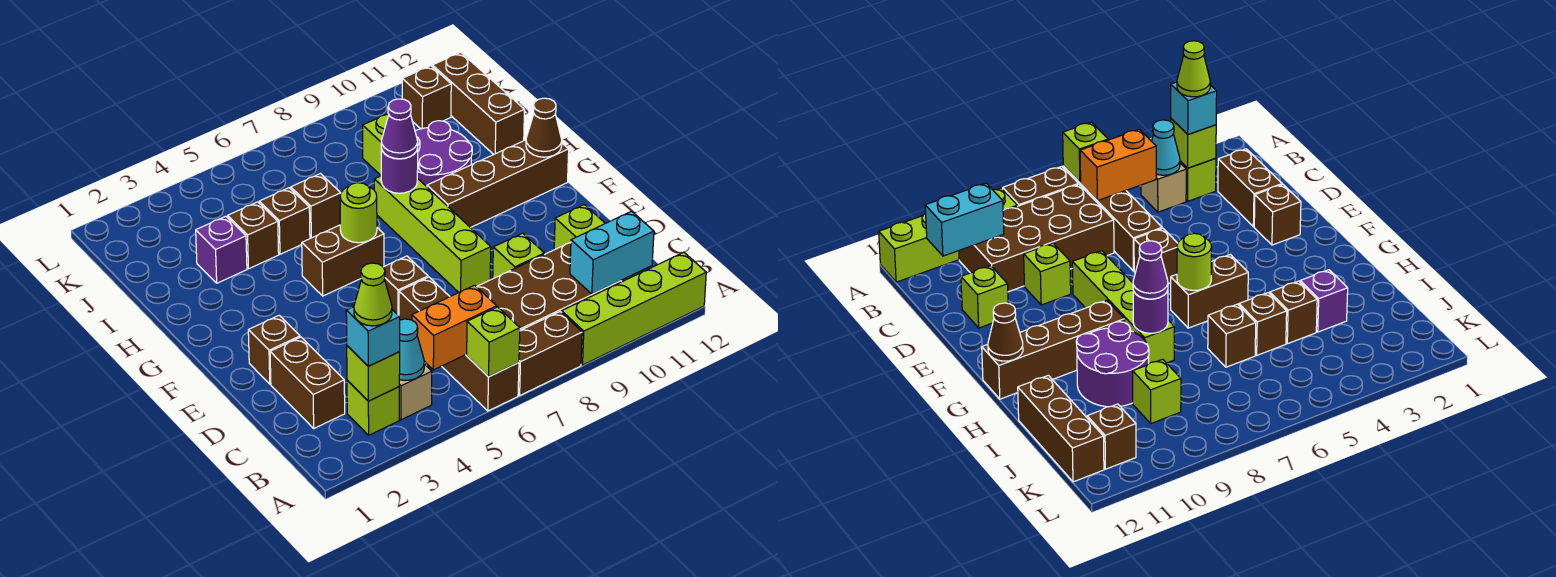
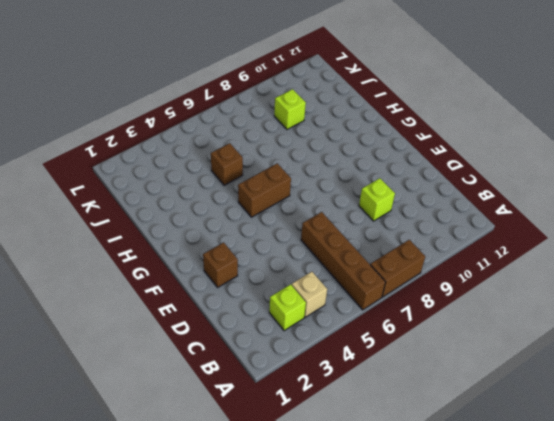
none -> lime 1x4 brick [562,252,706,365]
none -> brown 2x4 brick [477,242,621,331]
none -> brown 1x2 brick [270,337,345,428]
none -> lime 1x1 brick [554,205,605,250]

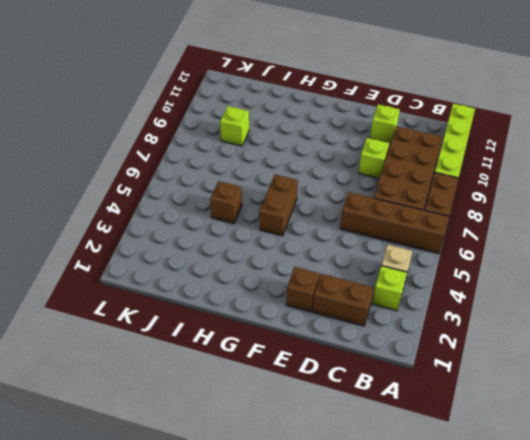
none -> brown 1x1 brick [383,256,428,315]
none -> lime 1x4 brick [374,176,491,292]
none -> brown 1x4 brick [427,140,569,228]
none -> purple 2x2 round brick [415,121,472,187]

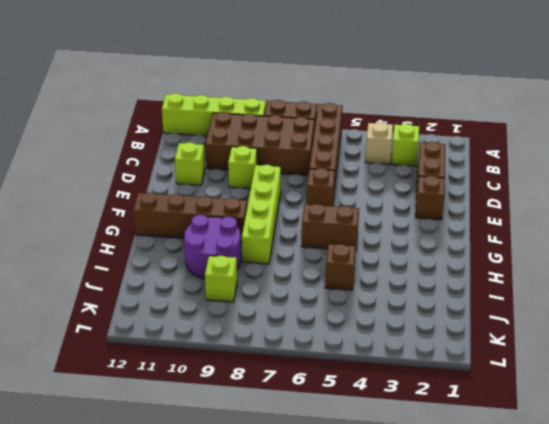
none -> purple 1x1 brick [196,216,247,283]
none -> brown 1x1 brick [228,202,279,269]
none -> brown 1x1 brick [291,174,341,238]
none -> brown 1x3 brick [432,52,525,154]

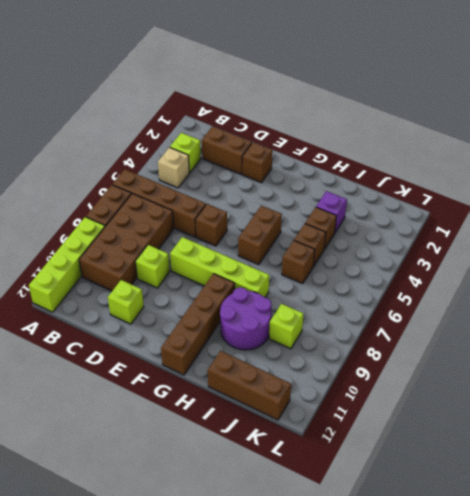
none -> brown 1x1 brick [402,66,451,129]
none -> lime 1x1 brick [467,307,520,377]
none -> lime 1x1 brick [347,346,400,401]
none -> cyan 1x1 cone [399,319,424,381]

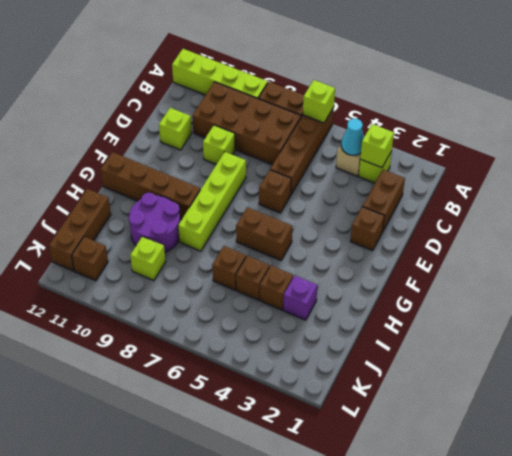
none -> orange 1x2 brick [412,285,497,370]
none -> cyan 1x2 brick [570,211,654,294]
none -> lime 1x1 round brick [340,183,377,243]
none -> brown 1x1 cone [526,98,562,157]

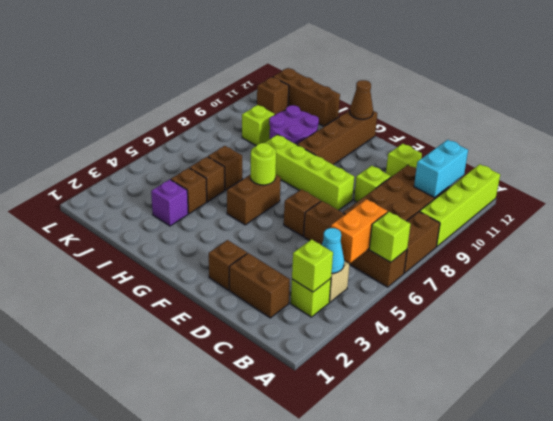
none -> purple 1x1 round brick [381,148,418,193]
none -> cyan 1x1 brick [346,307,400,366]
none -> purple 1x1 cone [381,99,418,159]
none -> lime 1x1 cone [354,263,392,326]

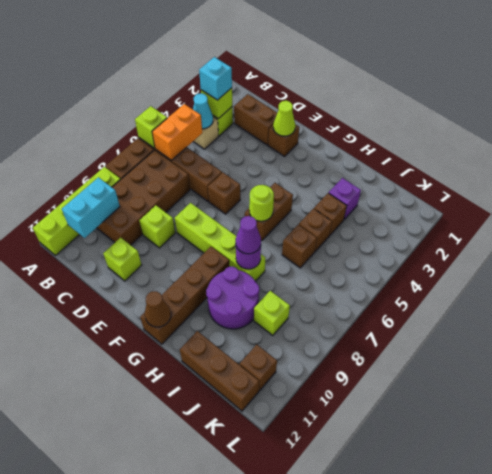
lime 1x1 cone [273,101,295,136] -> lime 1x1 cone moved to [354,263,392,326]

